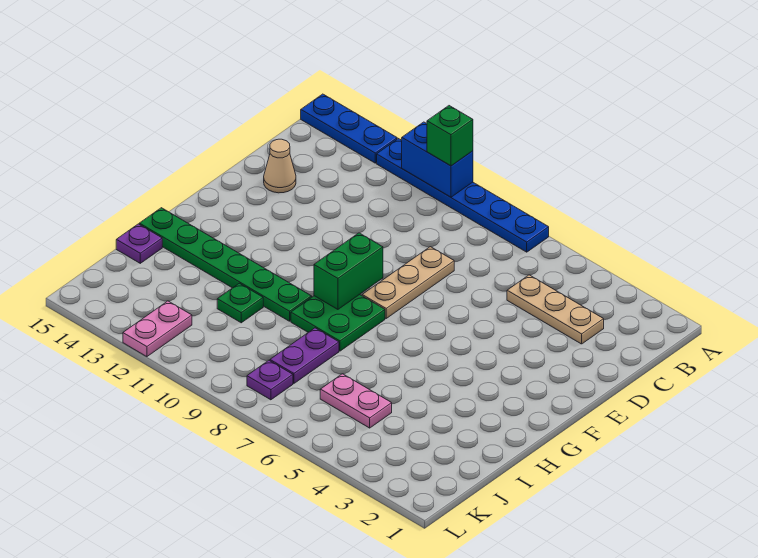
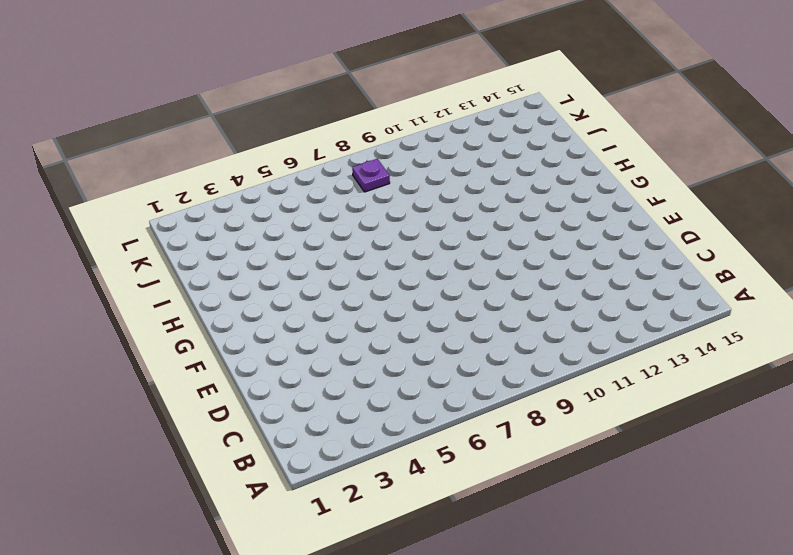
none -> blue 1x6 plate [377,139,549,252]
none -> blue 1x3 plate [301,94,397,163]
none -> tan 1x3 plate [507,275,604,344]

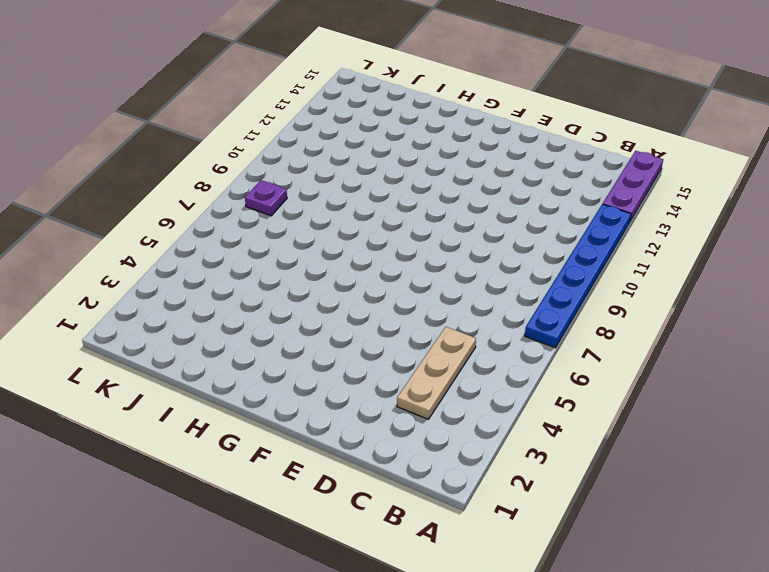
purple 1x3 plate [603,151,663,221] -> blue 1x3 plate [301,94,397,163]
none -> tan 1x3 plate [362,247,454,318]
none -> tan 1x1 cone [264,139,296,193]
none -> green 2x2 plate [291,295,385,351]

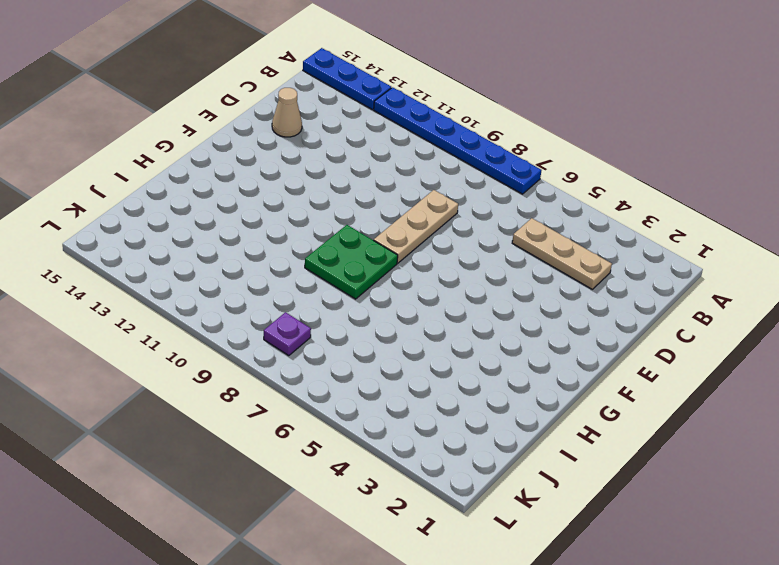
none -> green 1x6 plate [139,208,312,321]
none -> purple 1x2 plate [270,328,339,383]
none -> green 1x1 plate [217,283,263,323]

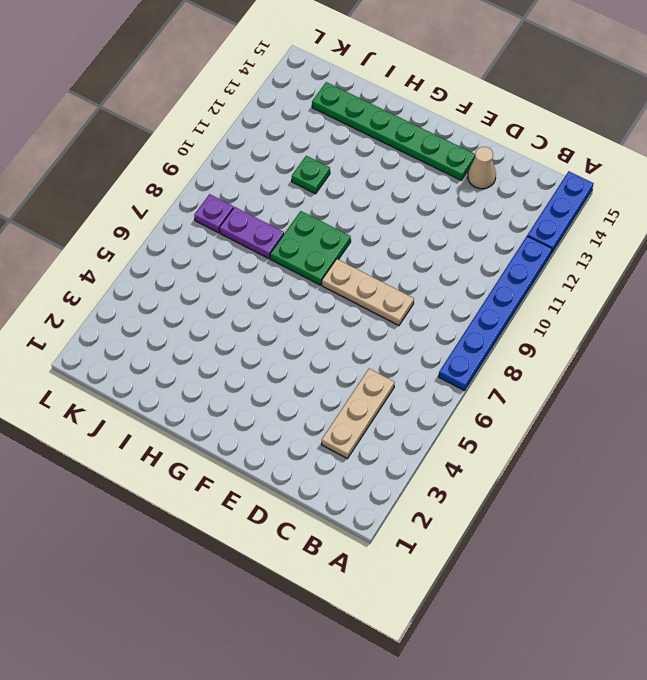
green 1x6 plate [312,82,475,180] -> green 1x6 plate turned to [139,208,312,321]
none -> purple 1x1 plate [116,224,162,263]
none -> pink 1x2 plate [320,374,392,428]
none -> pink 1x2 plate [123,301,192,357]

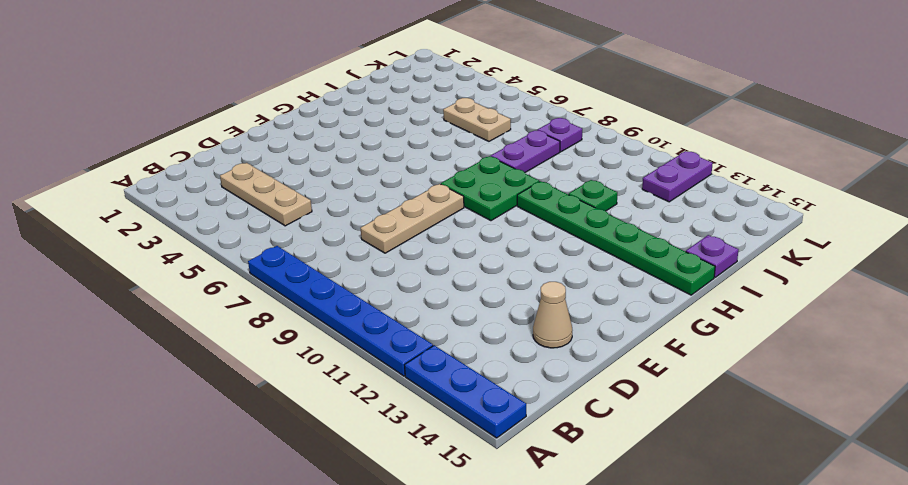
tan 1x2 plate [443,98,511,141] -> pink 1x2 plate [320,374,392,428]
purple 1x2 plate [642,151,713,202] -> pink 1x2 plate [123,301,192,357]
none -> blue 1x2 brick [402,122,473,197]
none -> green 1x2 brick [314,233,383,309]
none -> green 1x1 brick [427,106,473,166]

